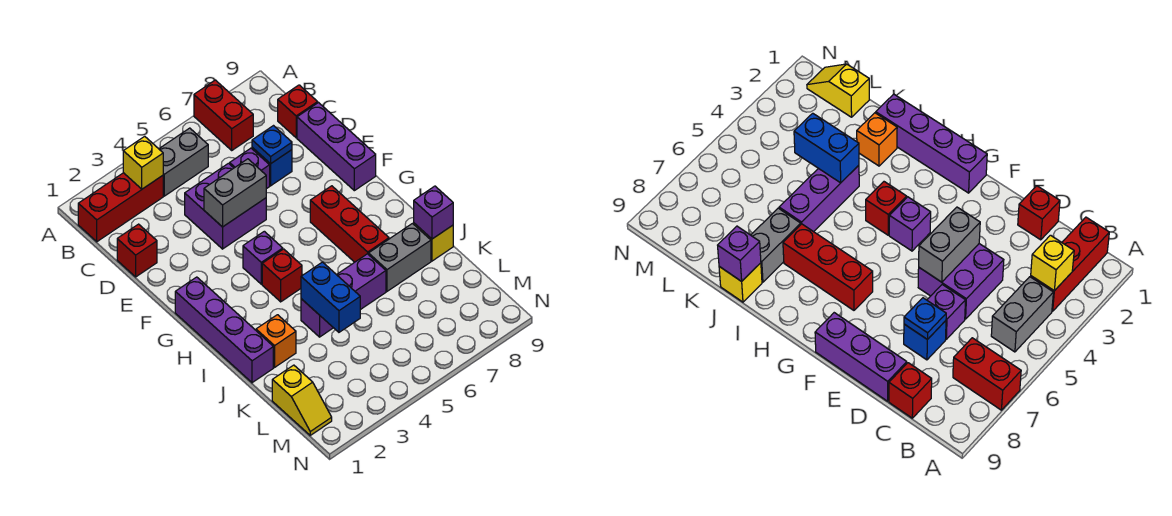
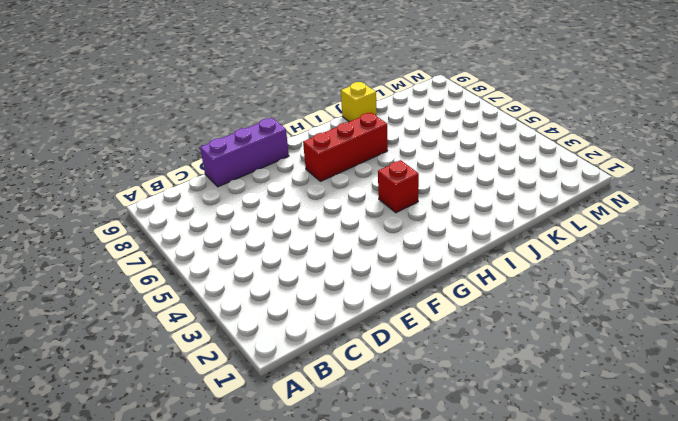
none -> red 1x2 brick [194,80,253,150]
none -> red 1x3 brick [78,173,163,242]
none -> grey 1x2 brick [159,128,208,196]

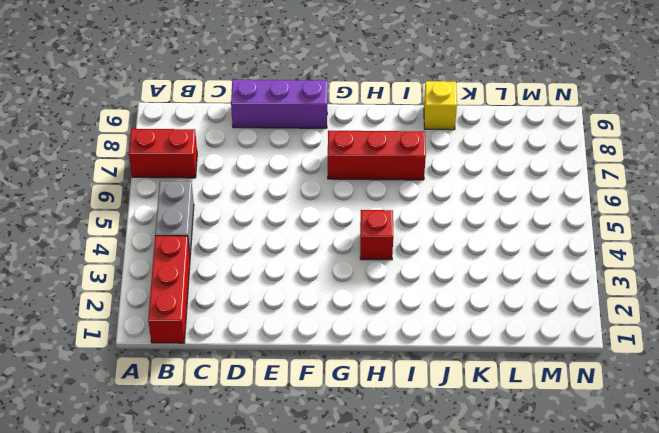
none -> red 1x1 brick [278,85,318,138]
none -> red 1x1 brick [117,224,157,277]
none -> purple 2x2 brick [185,163,266,249]

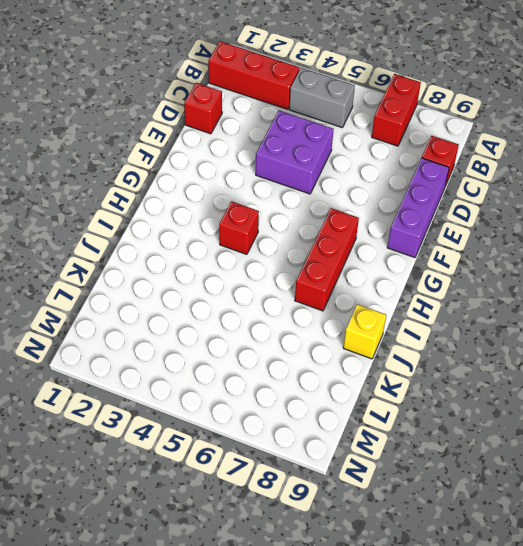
none -> purple 1x1 brick [230,148,270,189]
none -> blue 1x1 brick [252,148,292,186]
none -> purple 1x4 brick [175,277,273,383]

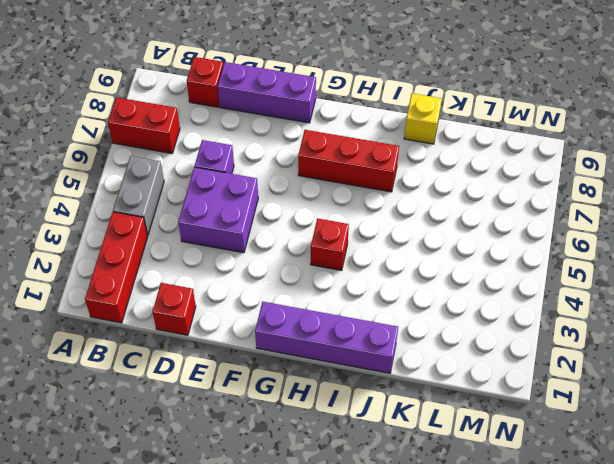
none -> blue 1x1 brick [252,148,292,186]
none -> purple 1x1 brick [243,231,283,284]
none -> orange 1x1 brick [256,315,296,367]

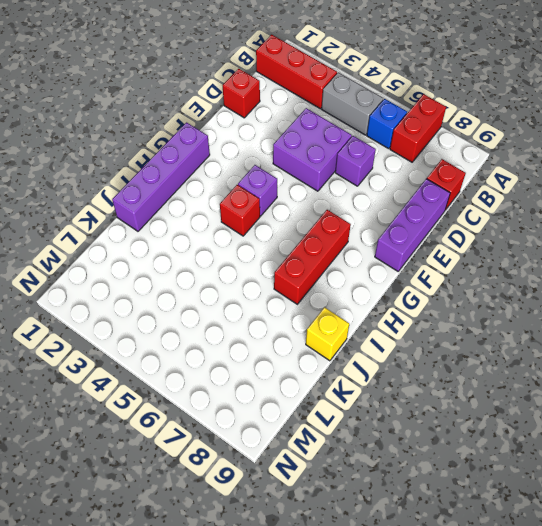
blue 1x1 brick [367,99,407,149] -> blue 1x1 brick moved to [252,148,292,186]
none -> orange 1x1 brick [256,315,296,367]
none -> purple 1x3 brick [301,254,386,337]
none -> grey 1x2 brick [369,224,431,291]

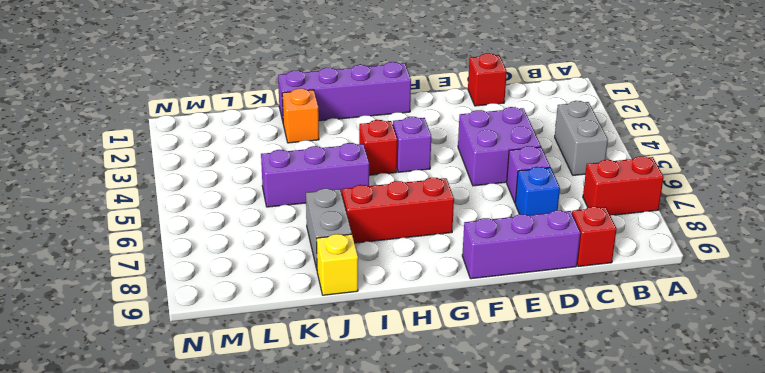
purple 1x3 brick [261,143,369,207] -> purple 1x3 brick turned to [301,254,386,337]
none -> red 1x3 brick [78,173,163,242]
none -> yellow 1x2 slope [272,365,332,435]
none -> yellow 1x1 brick [123,136,163,189]

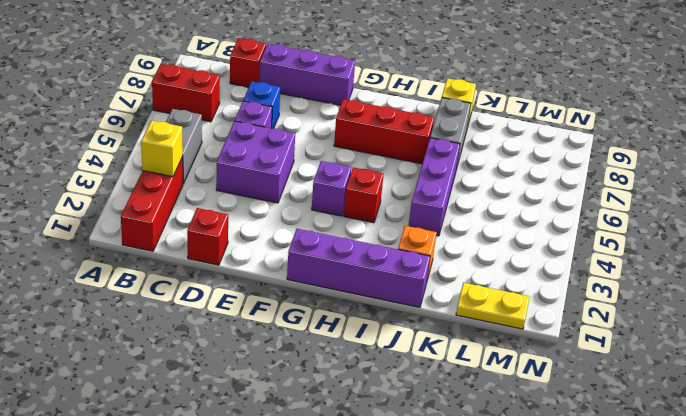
yellow 1x2 plate [456,283,530,329] -> yellow 1x2 slope [272,365,332,435]
none -> blue 1x1 plate [252,126,292,164]
none -> grey 1x2 brick [204,159,266,227]
none -> blue 1x2 brick [301,262,360,332]

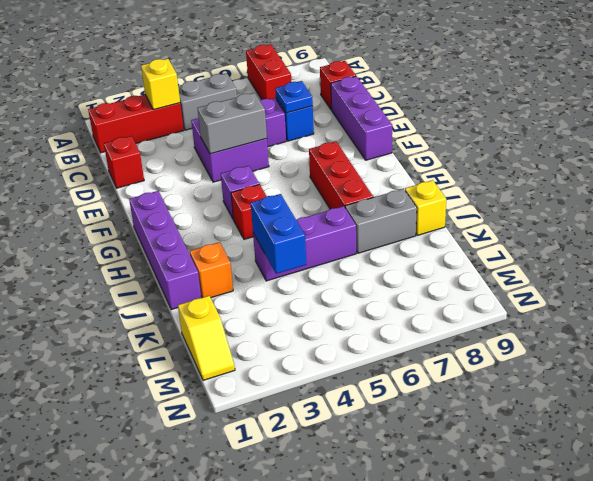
none -> purple 1x1 brick [414,186,453,239]

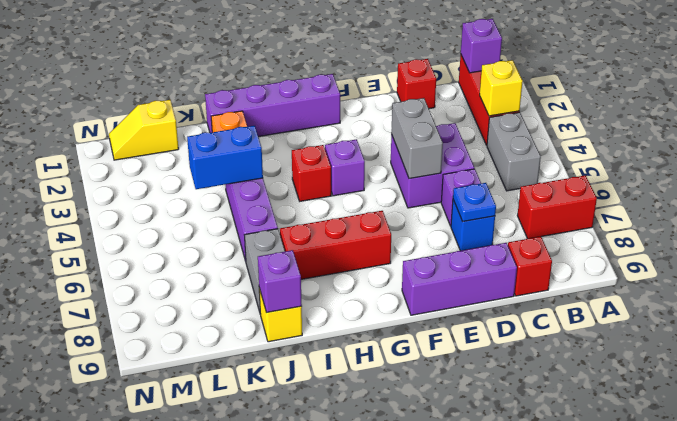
purple 1x1 brick [461,19,502,73] -> none

